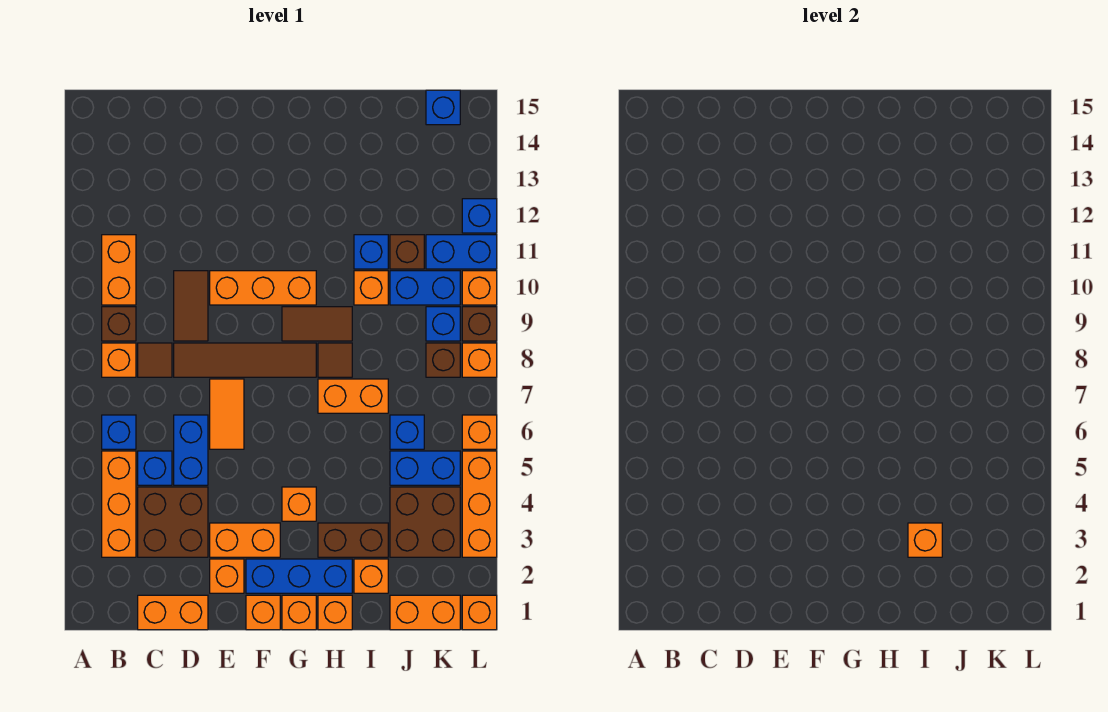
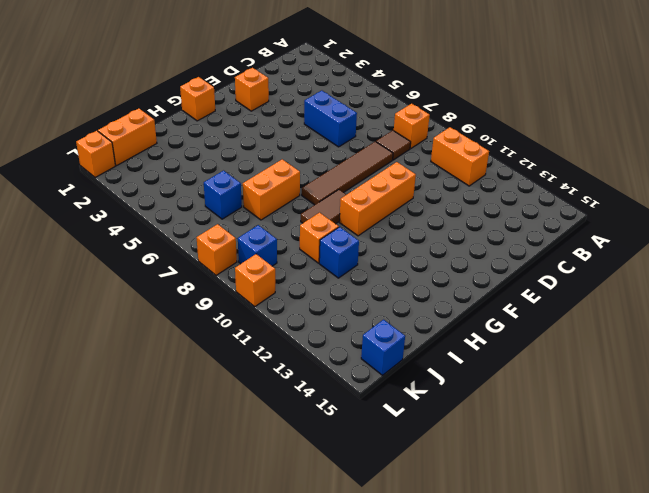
none -> orange 1x3 brick [102,451,136,557]
none -> blue 1x1 brick [102,415,136,449]
none -> brown 1x1 brick [102,307,136,341]
none -> orange 1x2 brick [138,595,208,630]

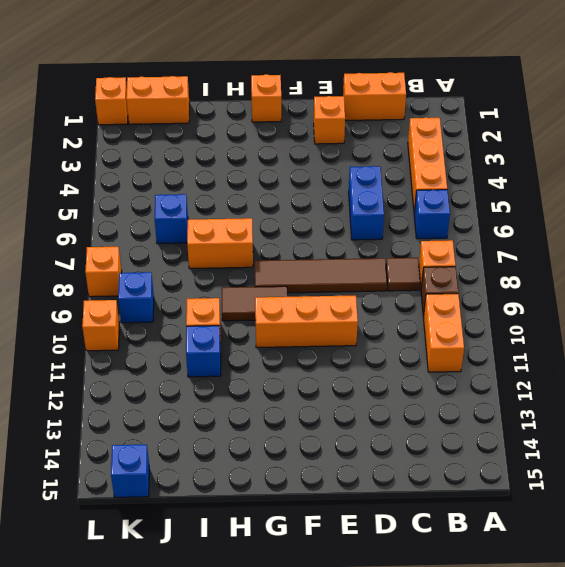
none -> brown 2x2 brick [138,487,208,557]
none -> blue 1x1 brick [138,451,172,485]
none -> brown 1x2 tile [174,271,208,341]
none -> orange 1x2 brick [210,523,280,557]

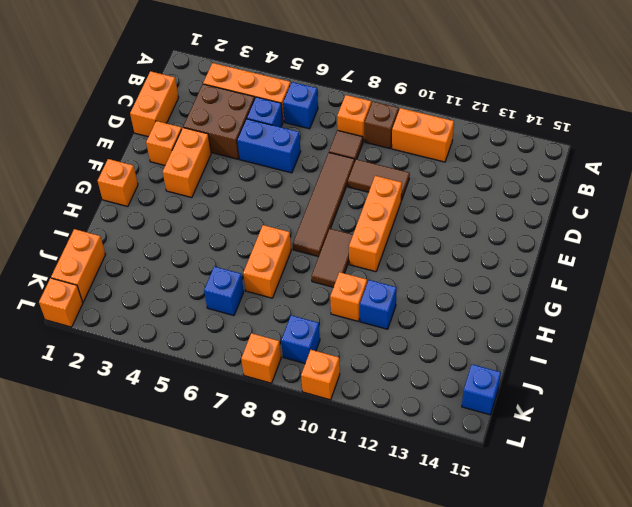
none -> orange 1x2 tile [210,379,244,449]
none -> orange 1x1 brick [246,595,280,630]
none -> blue 1x3 brick [246,559,352,593]
none -> orange 1x1 brick [282,487,316,521]

